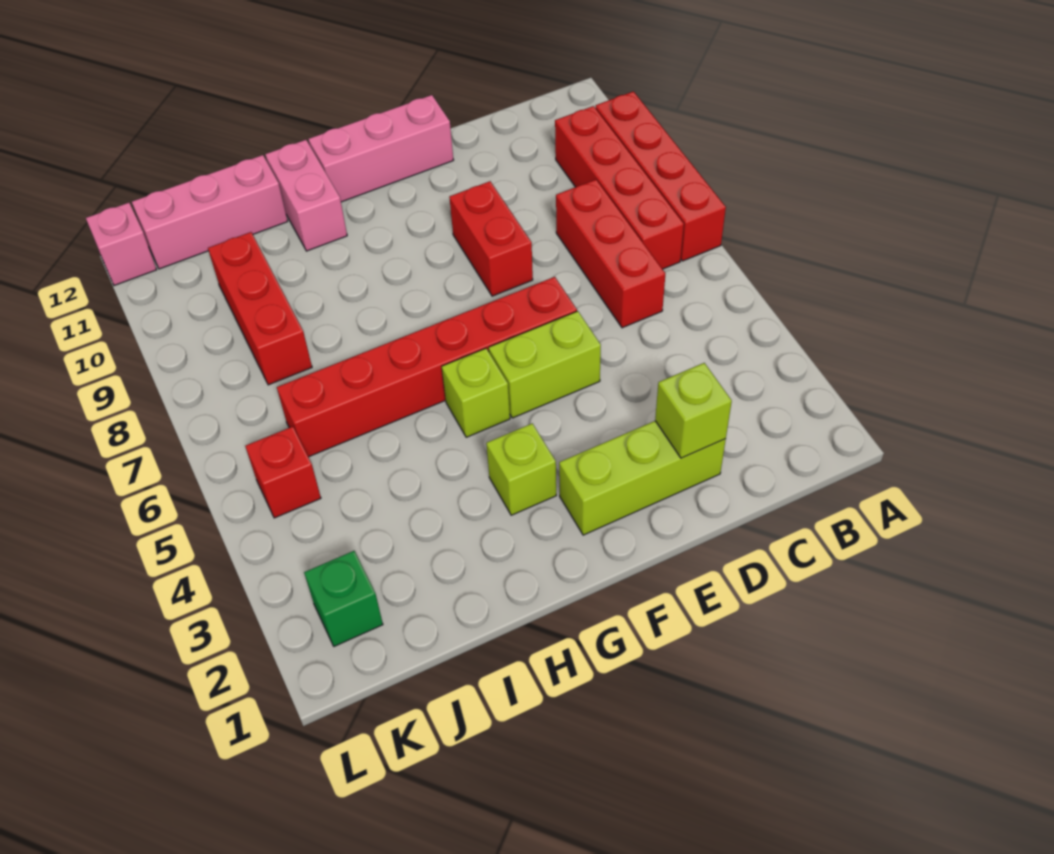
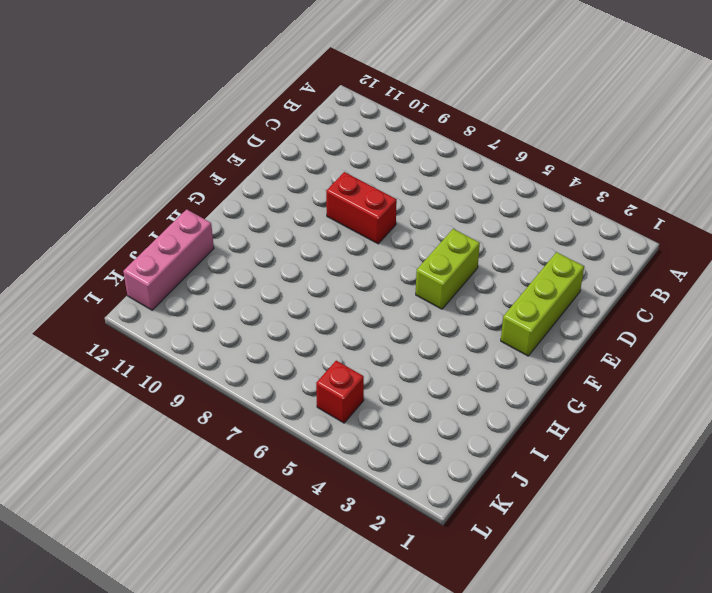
none -> red 1x4 brick [596,91,726,261]
none -> red 1x4 brick [555,106,684,269]
none -> red 1x3 brick [556,180,665,328]

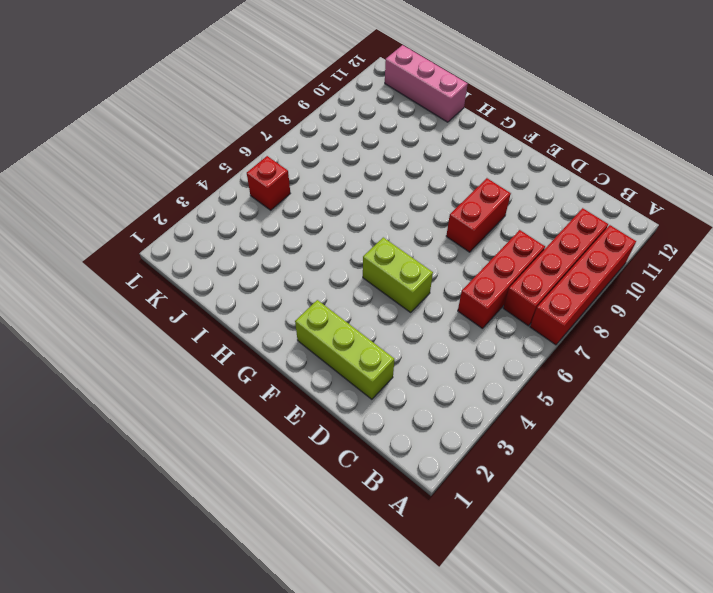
none -> red 1x6 brick [277,277,577,457]
none -> pink 1x3 brick [309,95,453,202]
none -> lime 1x1 brick [486,423,556,515]

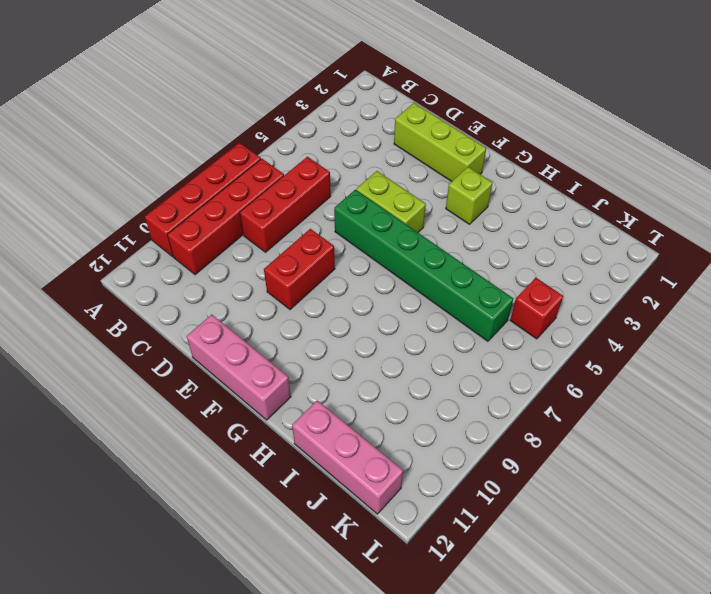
green 1x6 brick [334,190,513,341] -> red 1x6 brick [277,277,577,457]
none -> lime 1x1 brick [442,348,510,437]
none -> pink 1x2 brick [265,140,347,251]
none -> red 1x3 brick [208,232,312,385]

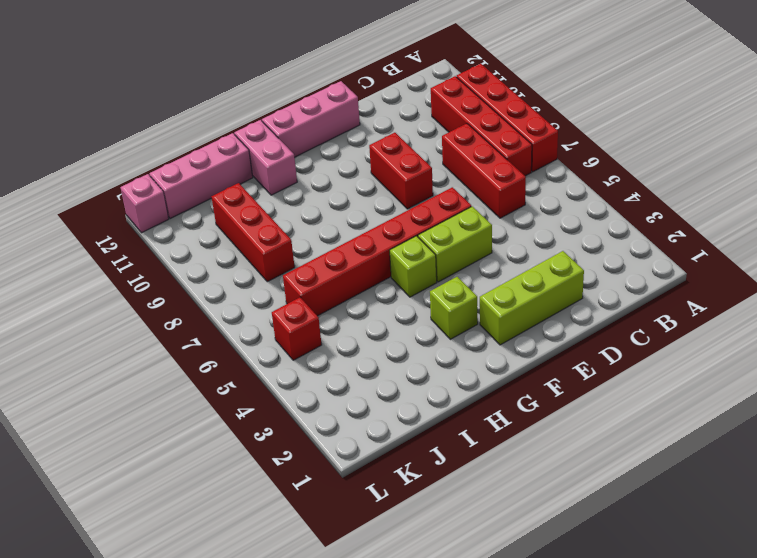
none -> green 1x1 brick [304,551,383,646]
none -> lime 1x1 brick [655,363,732,458]

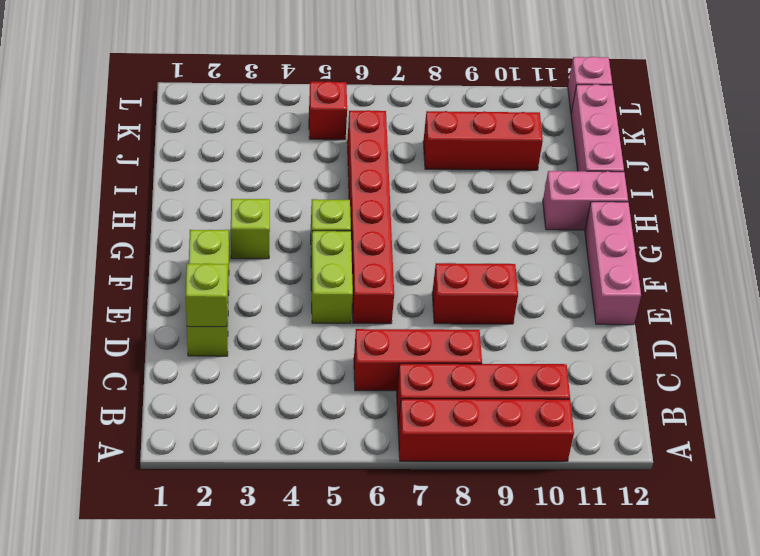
none -> green 1x1 brick [304,551,383,646]

